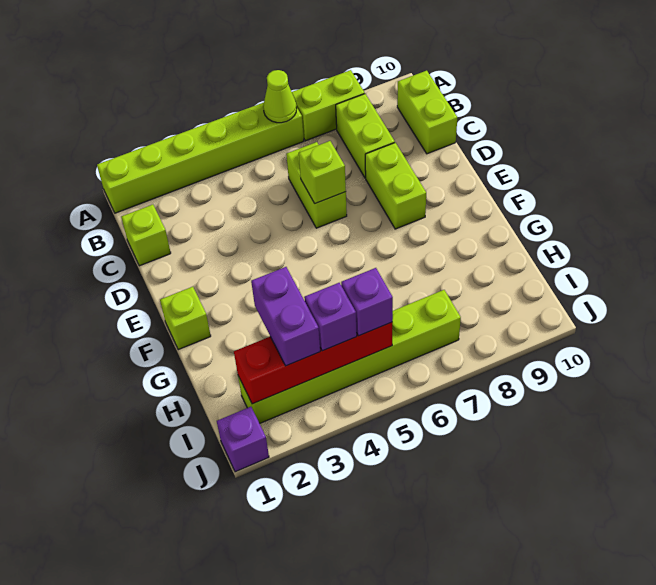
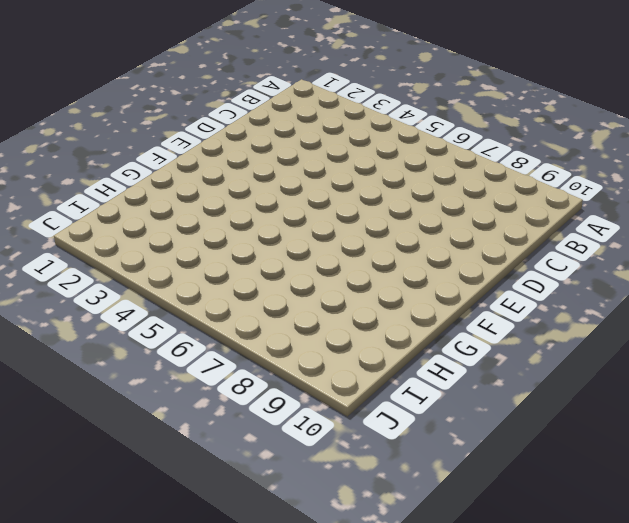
none -> lime 1x6 brick [97,102,304,213]
none -> lime 1x2 brick [292,70,365,141]
none -> lime 1x2 brick [336,94,395,178]

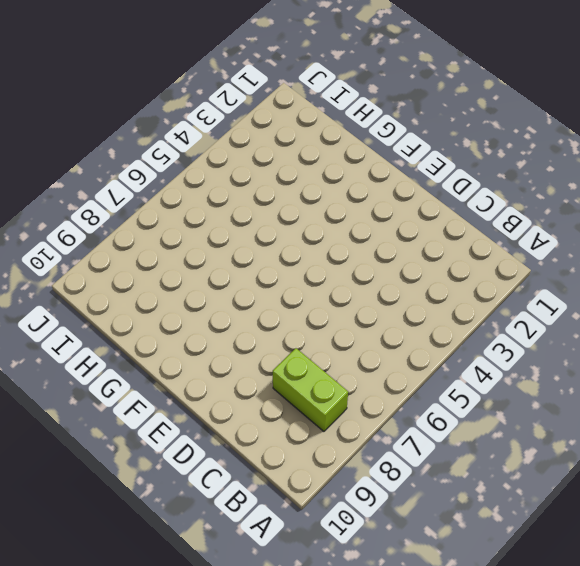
none -> lime 1x6 brick [97,102,304,213]
none -> lime 1x2 brick [292,70,365,141]
none -> lime 1x2 brick [397,71,457,154]

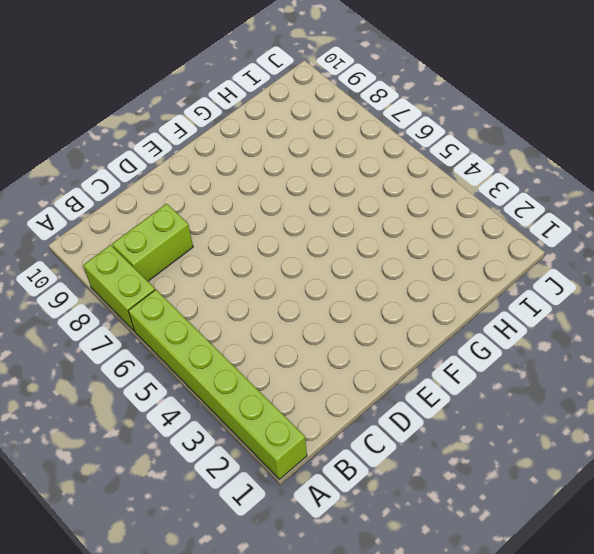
none -> lime 1x2 brick [397,71,457,154]
none -> lime 1x1 brick [121,205,171,266]
none -> lime 1x2 brick [286,142,347,228]

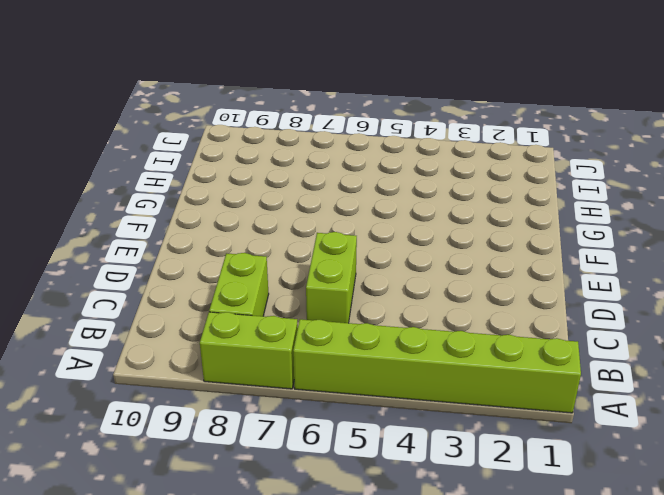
none -> lime 1x2 brick [397,71,457,154]
none -> lime 1x1 brick [121,205,171,266]
none -> lime 1x2 brick [365,143,426,229]

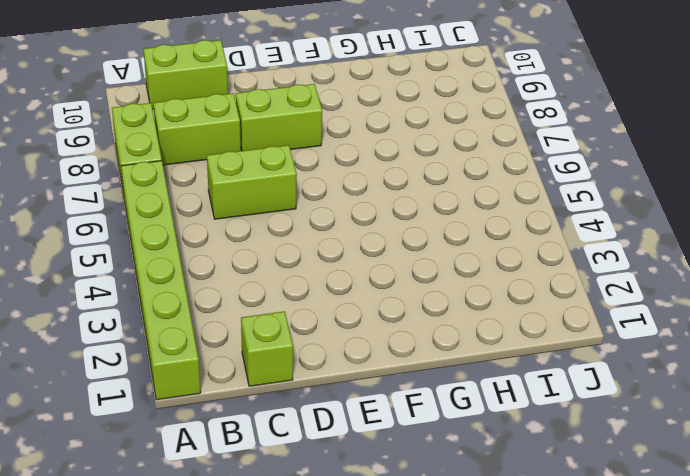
none -> lime 1x1 brick [160,287,211,350]
none -> lime 1x6 brick [238,290,461,424]
none -> purple 1x1 brick [217,407,269,472]

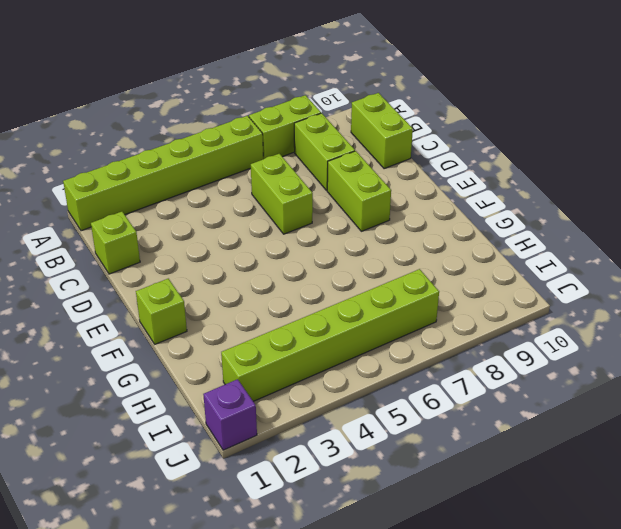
none -> lime 1x1 cone [263,70,297,123]
none -> lime 1x1 brick [299,141,346,204]
none -> red 1x4 brick [234,322,392,404]

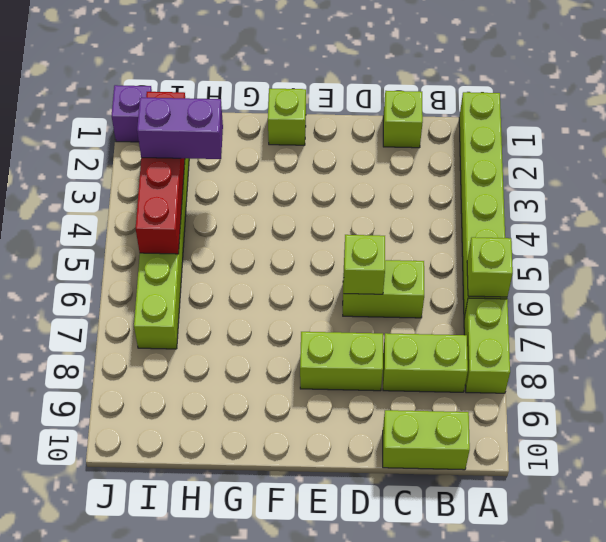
lime 1x1 brick [467,237,513,297] -> lime 1x1 cone [263,70,297,123]
none -> purple 1x1 brick [304,283,357,351]
none -> purple 1x1 brick [341,268,393,336]

